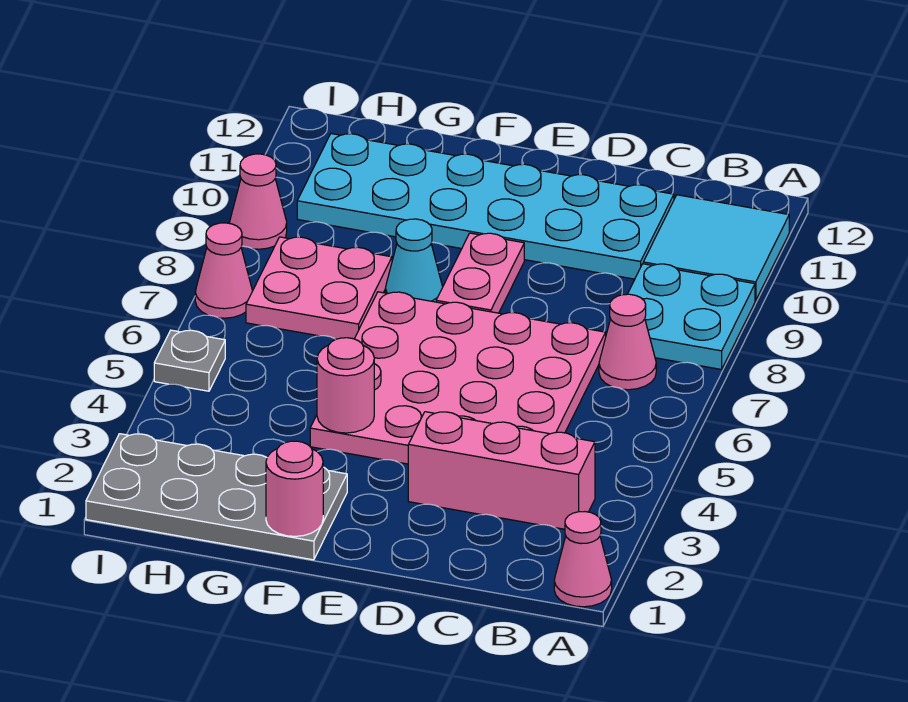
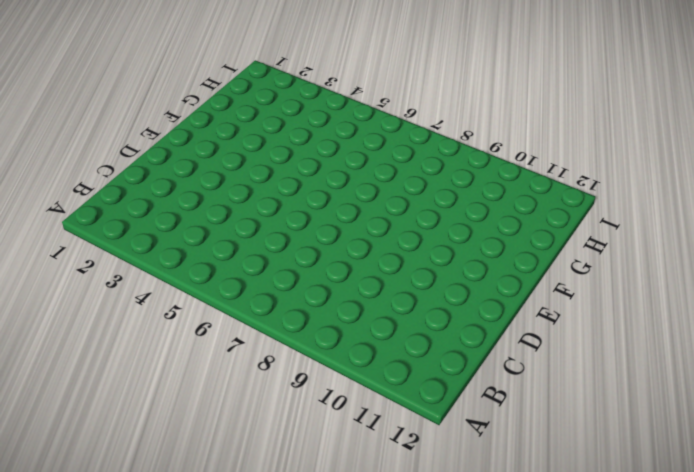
none -> pink 1x1 cone [554,512,612,607]
none -> cyan 2x2 plate [628,264,755,370]
none -> cyan 2x2 tile [643,195,789,301]

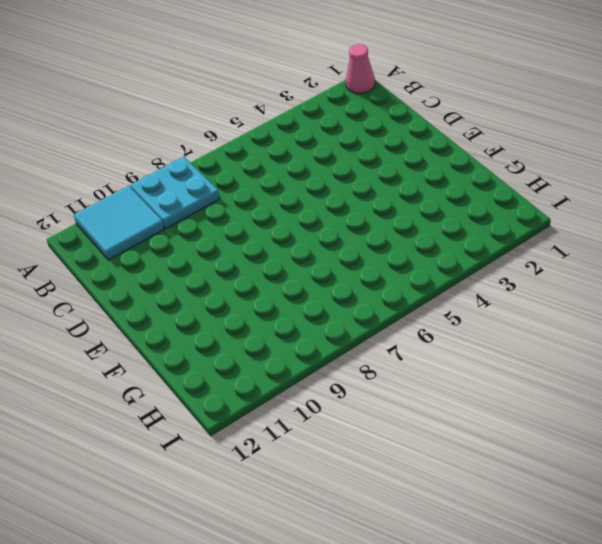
none -> pink 1x3 brick [408,412,595,529]
none -> pink 1x1 cone [599,294,656,390]
none -> pink 4x4 plate [310,292,606,464]

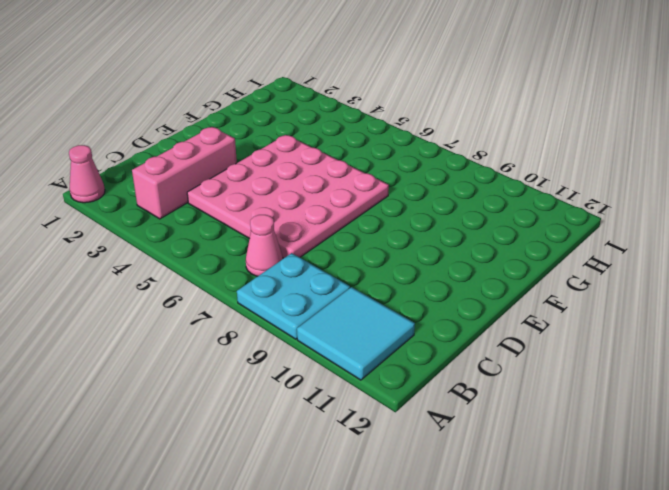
none -> cyan 2x6 plate [297,134,674,279]
none -> pink 1x2 plate [436,233,524,313]
none -> grey 2x4 plate [86,434,347,560]

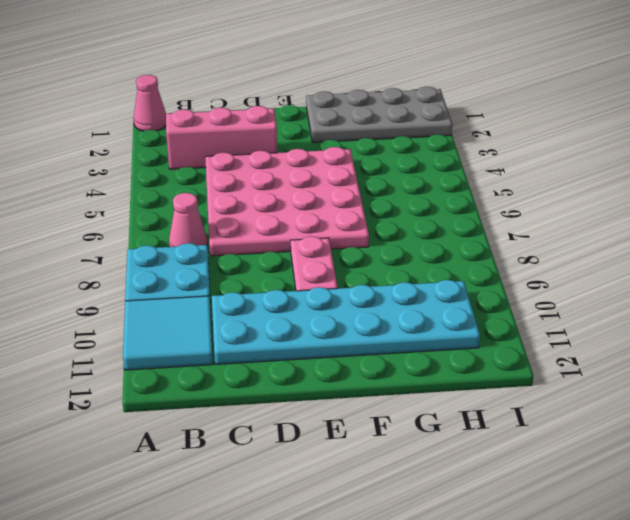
none -> cyan 1x1 cone [385,219,443,302]
none -> pink 2x2 plate [246,237,392,339]
none -> grey 1x1 plate [154,330,225,391]

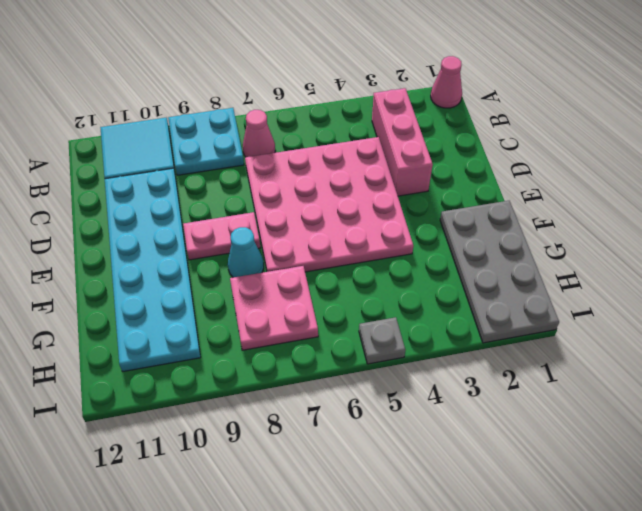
none -> pink 1x1 cone [195,223,252,318]
none -> pink 1x1 cone [230,154,287,249]
none -> pink 1x1 round brick [266,441,323,536]

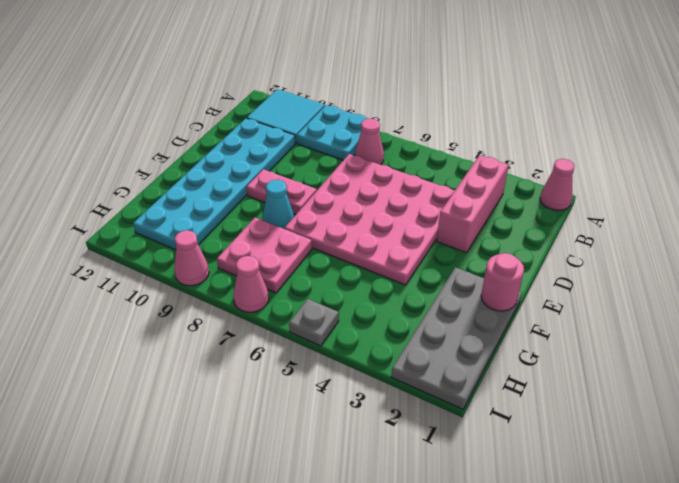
none -> pink 1x1 round brick [317,338,374,433]

